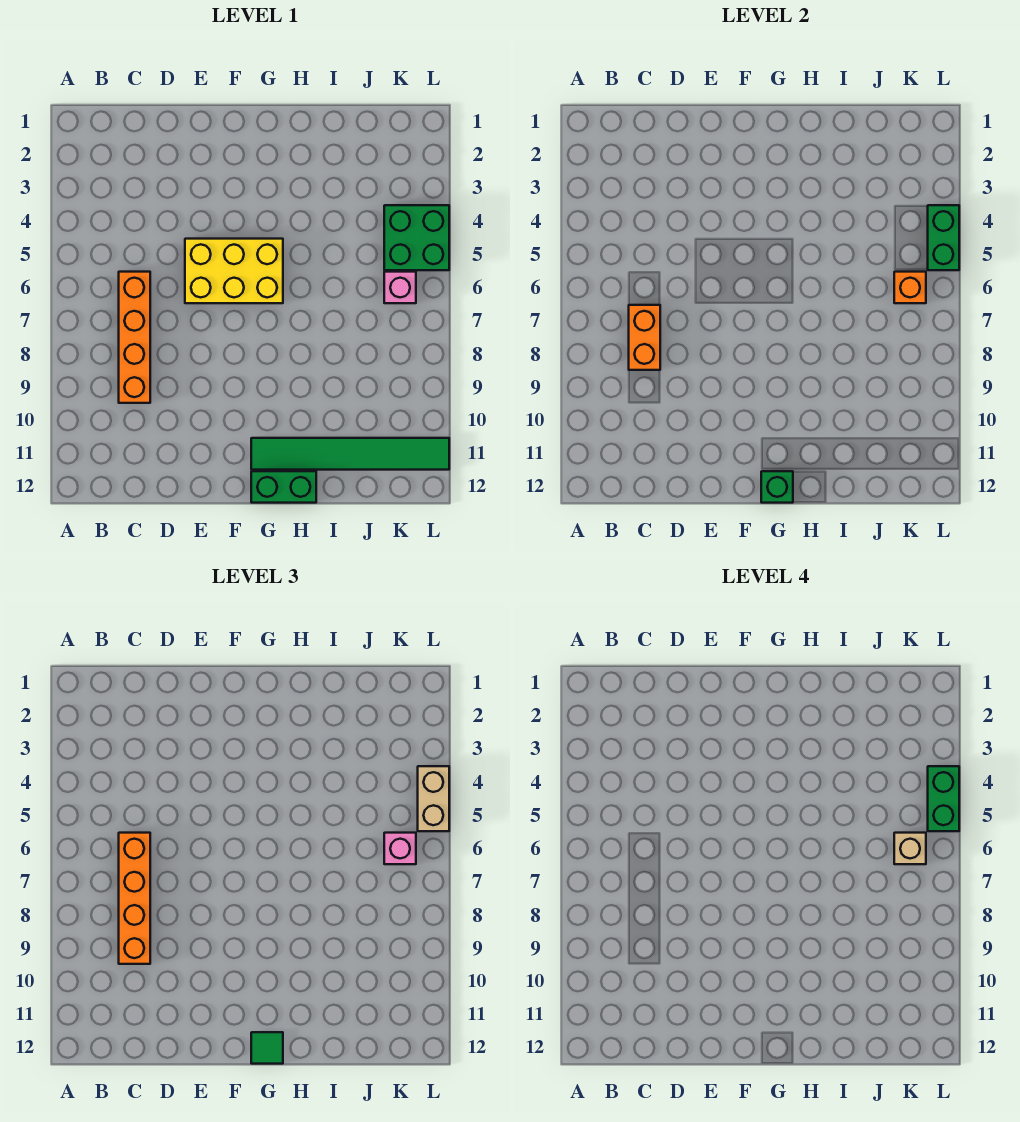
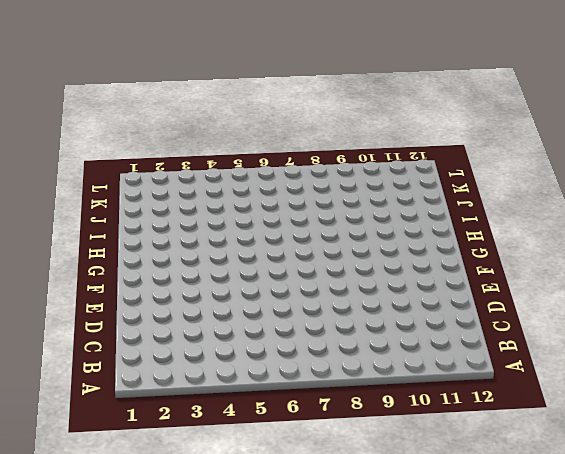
none -> orange 1x4 brick [119,272,150,403]
none -> yellow 2x3 brick [185,239,283,303]
none -> green 1x6 tile [251,438,449,470]

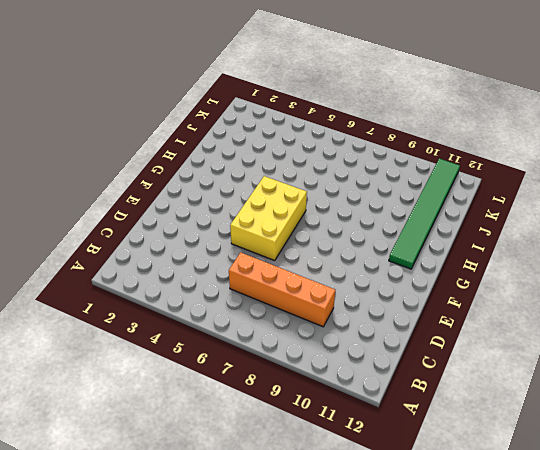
none -> green 1x2 brick [251,471,316,503]
none -> green 2x2 brick [384,205,449,270]
none -> pink 1x1 brick [384,272,416,303]

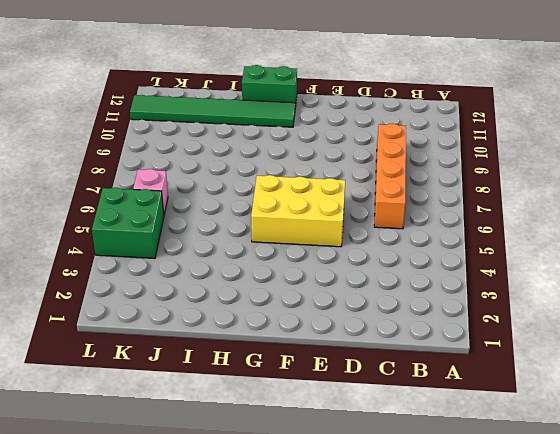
none -> orange 1x2 brick [629,305,660,370]
none -> green 1x1 brick [761,471,793,503]
none -> orange 1x1 brick [894,272,926,303]

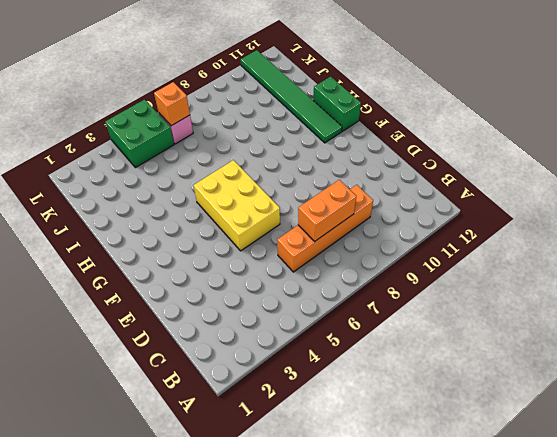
none -> green 1x1 brick [761,471,793,503]
none -> green 1x2 brick [928,205,959,270]
none -> orange 1x4 brick [119,833,150,964]

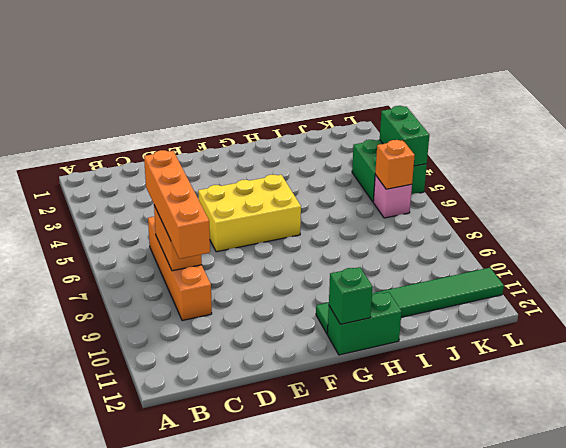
none -> green 1x1 tile [251,1032,283,1064]
none -> pink 1x1 brick [384,833,416,864]
none -> tan 1x2 brick [418,766,449,831]

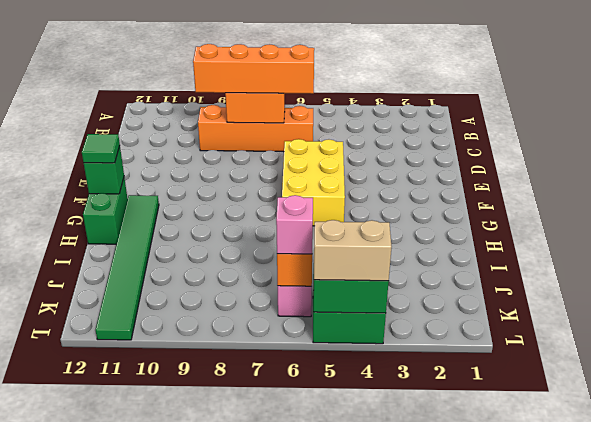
none -> tan 1x1 brick [894,833,926,864]
none -> green 1x2 brick [928,766,959,831]

